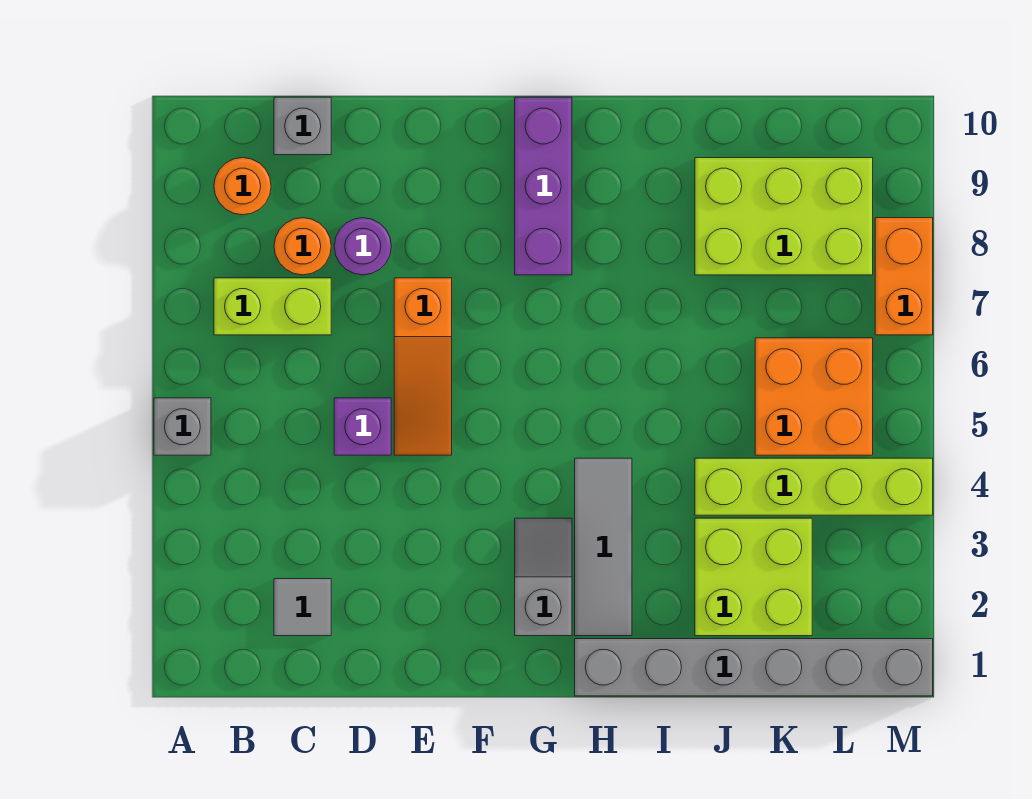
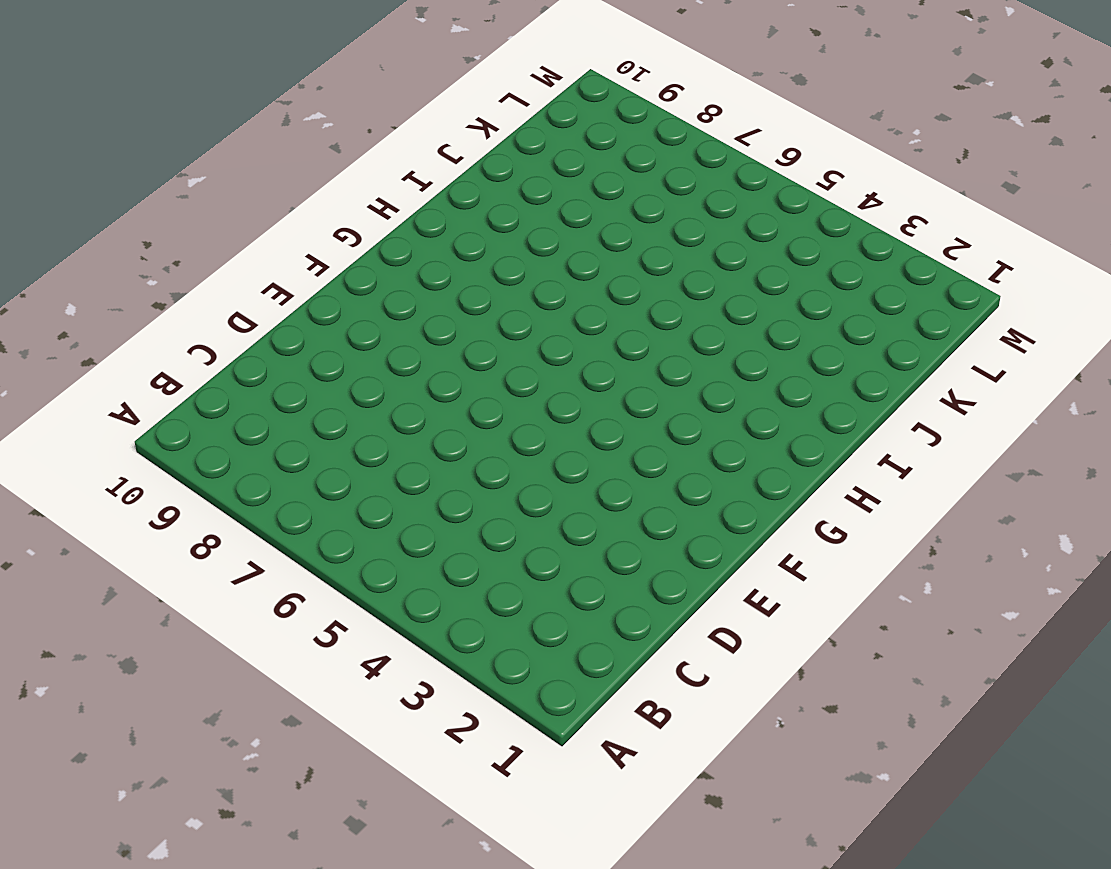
none -> grey 1x1 brick [154,398,211,455]
none -> lime 1x2 brick [214,278,331,335]
none -> orange 1x1 round brick [214,158,271,215]

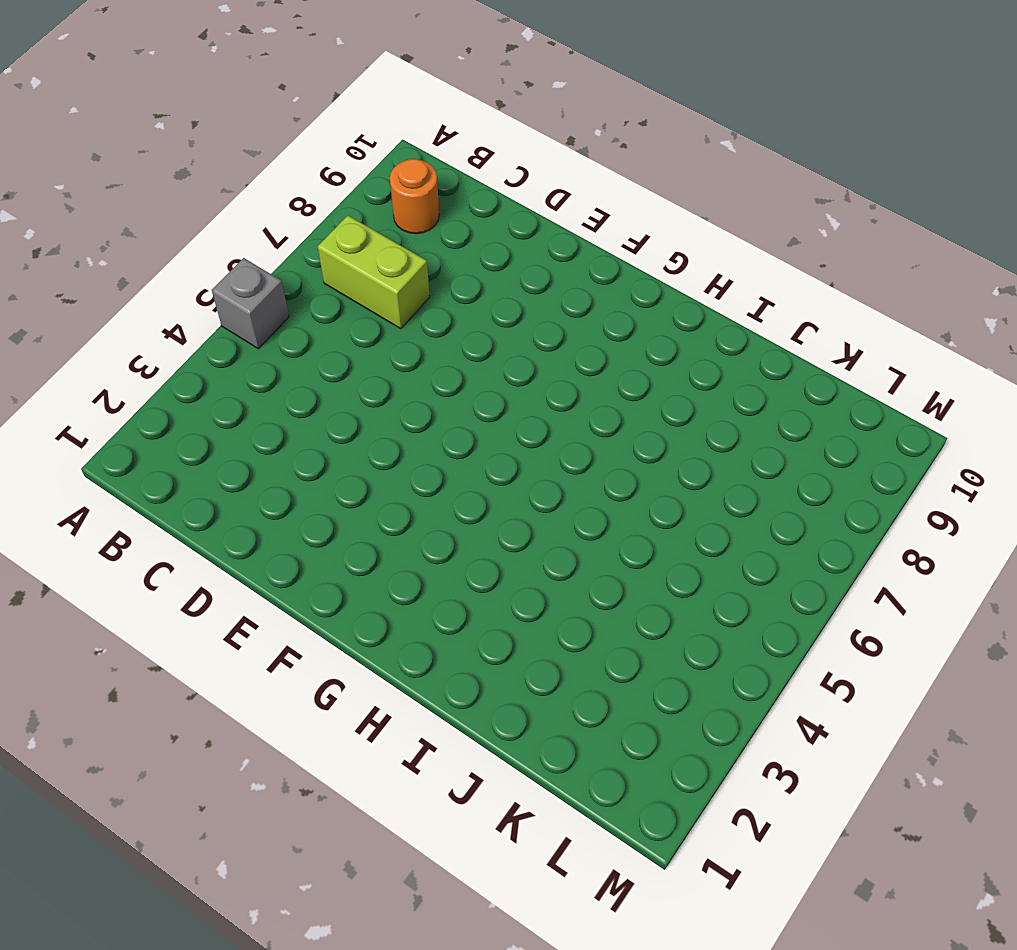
none -> grey 1x1 tile [274,579,331,636]
none -> orange 1x1 round brick [274,218,331,275]
none -> grey 1x1 brick [274,97,331,155]

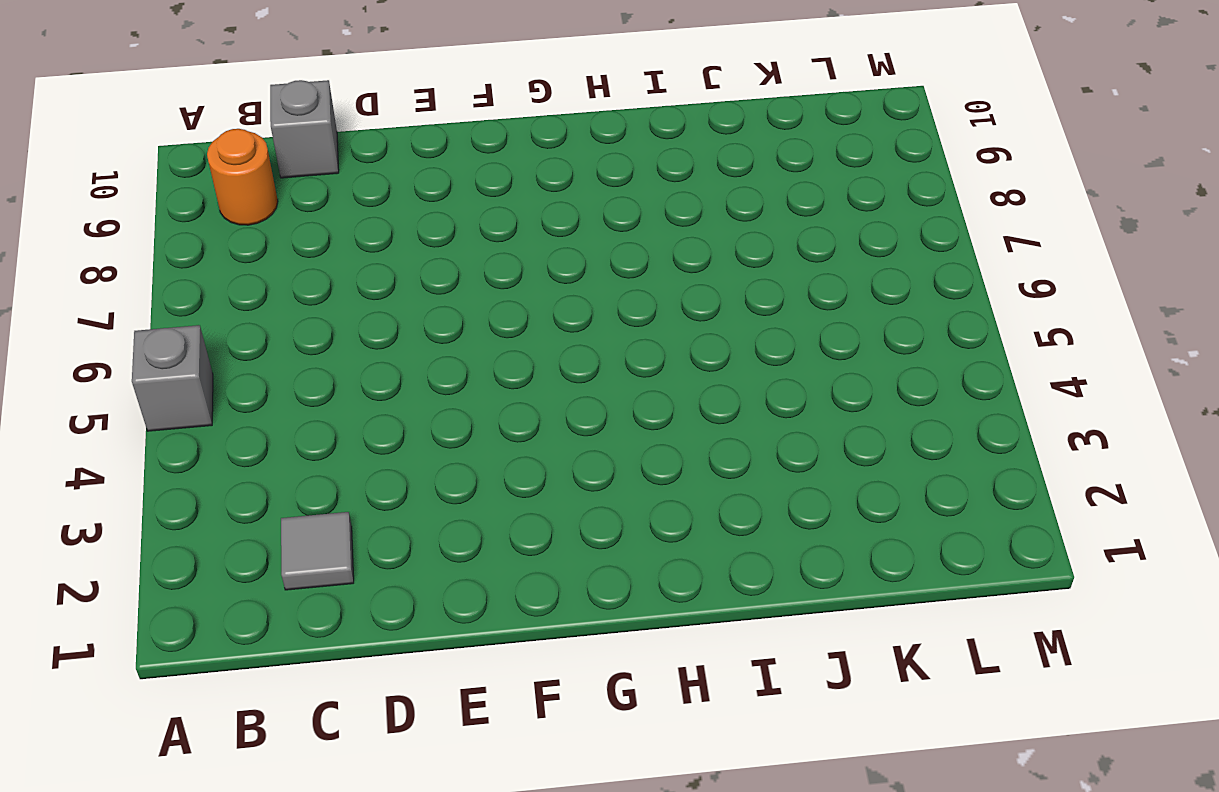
none -> lime 1x2 brick [214,278,331,335]
none -> orange 1x1 round brick [274,218,331,275]
none -> purple 1x1 brick [334,398,391,455]

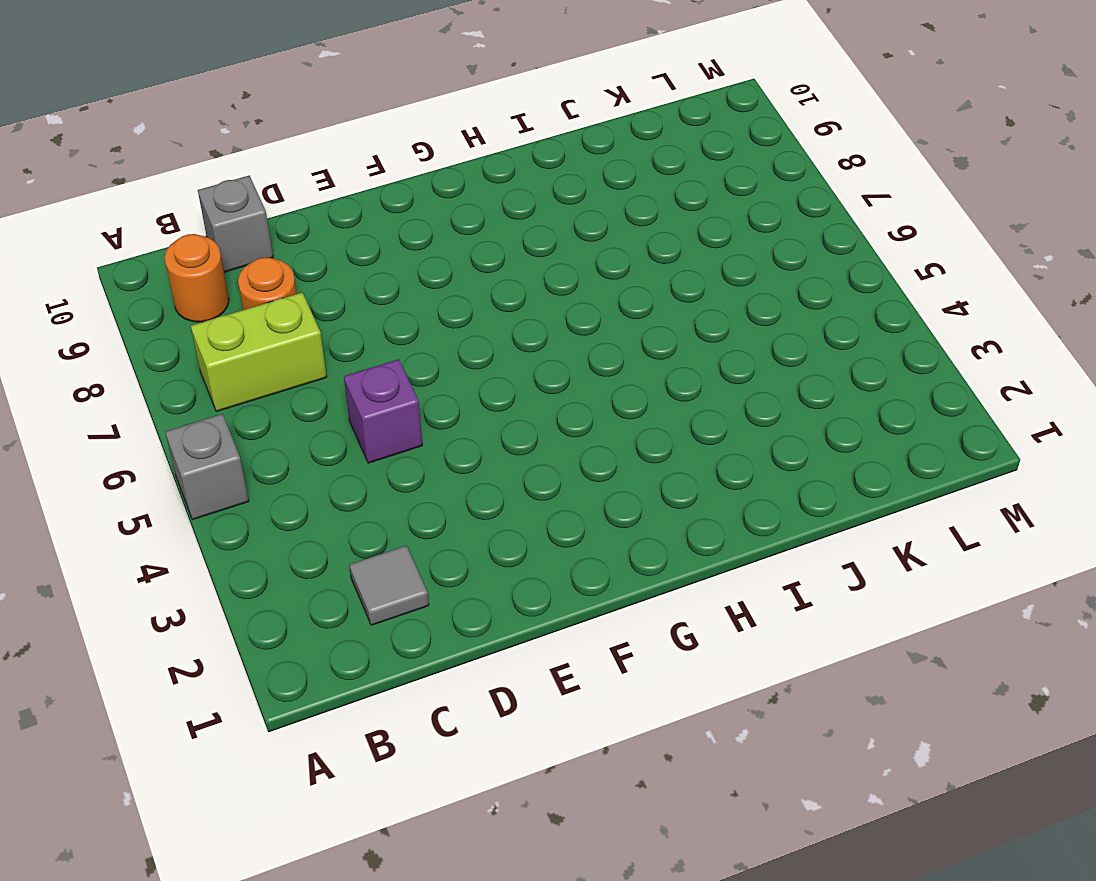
none -> purple 1x1 round brick [334,218,391,275]
none -> orange 1x3 slope [394,278,452,455]
none -> grey 1x2 slope [515,518,572,636]

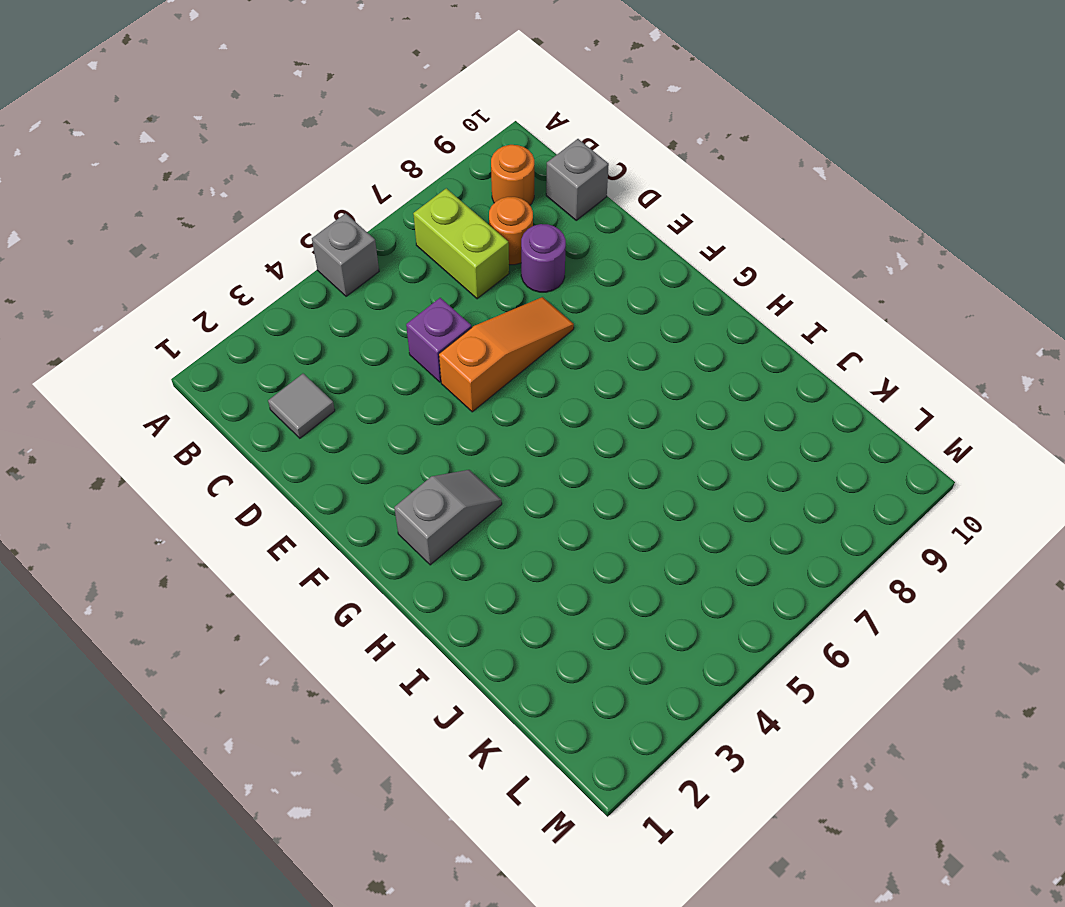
orange 1x3 slope [439,297,574,412] -> orange 1x3 slope turned to [394,278,452,455]
none -> purple 1x3 brick [515,97,572,275]
none -> grey 1x6 brick [575,639,933,696]
none -> grey 1x3 tile [575,458,632,636]

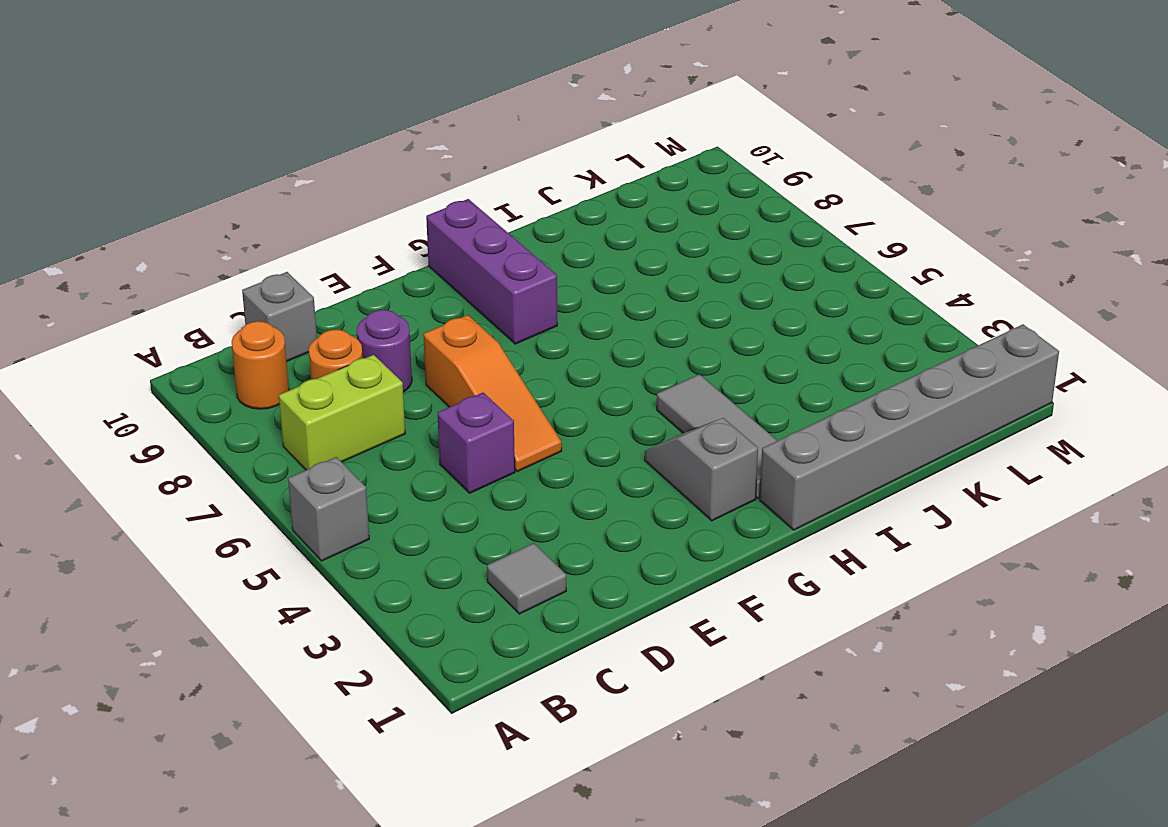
none -> lime 2x2 brick [695,518,812,636]
none -> lime 1x4 brick [695,458,933,515]
none -> lime 2x3 brick [695,158,873,275]

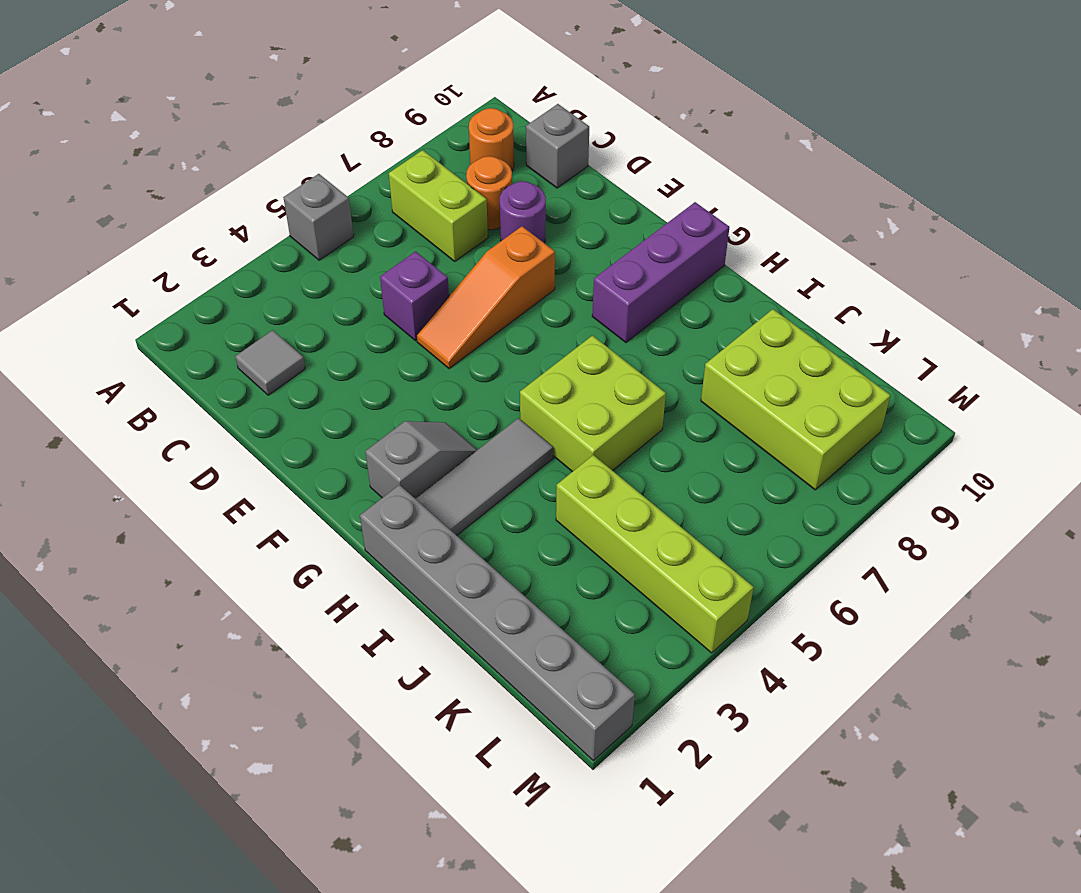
lime 2x2 brick [520,336,666,472] -> lime 2x2 brick moved to [695,518,812,636]
none -> orange 2x2 brick [755,338,873,455]
none -> orange 1x2 brick [875,218,933,335]

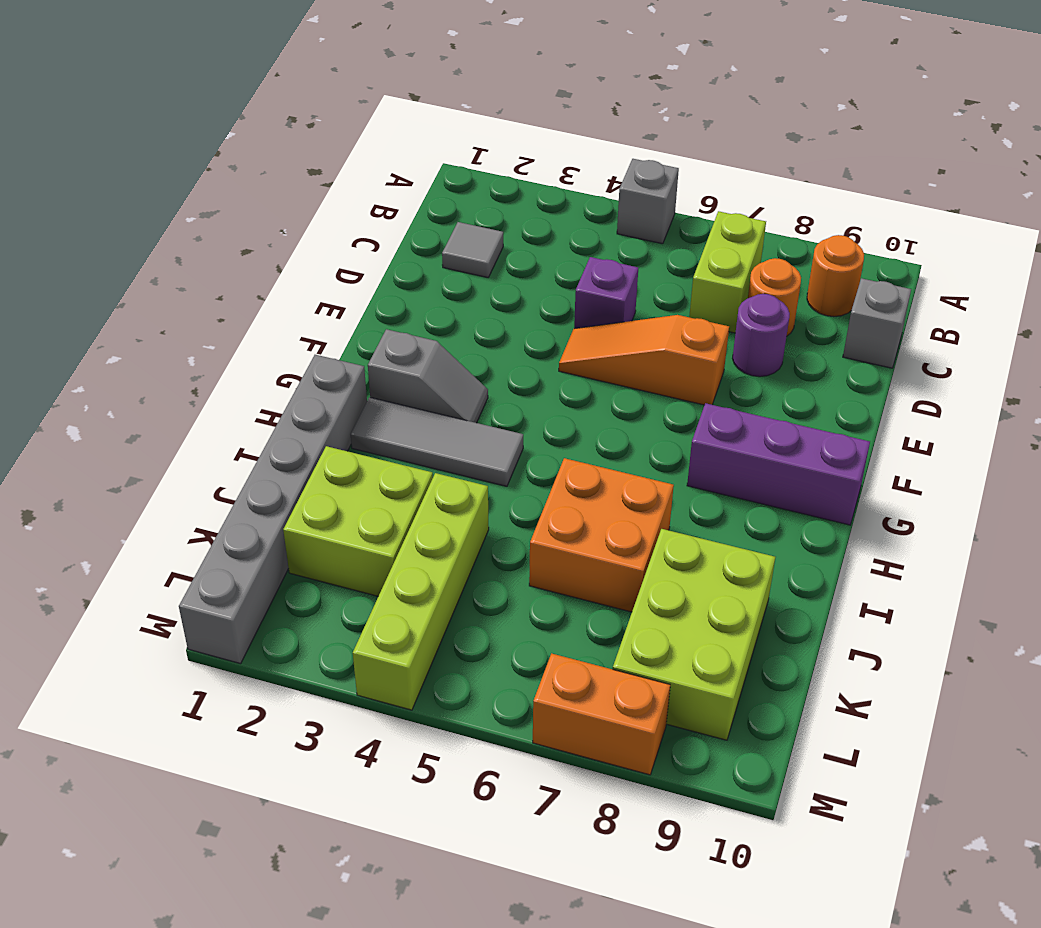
orange 2x2 brick [529,458,674,612] -> orange 2x2 brick moved to [755,338,873,455]

